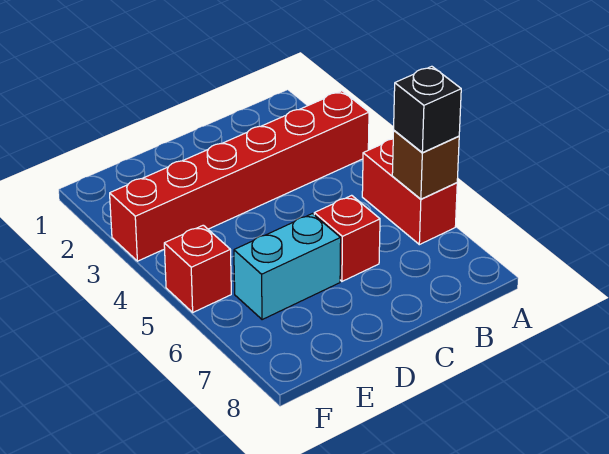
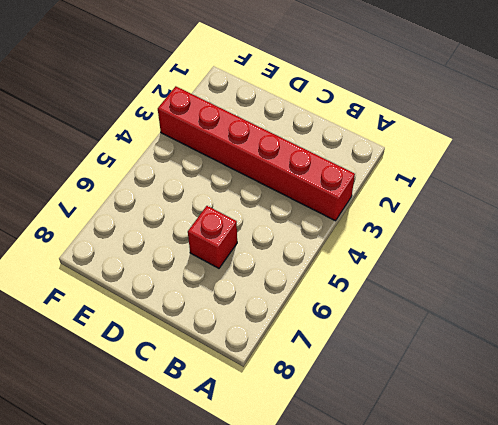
none -> red 1x2 brick [362,139,457,245]
none -> cyan 1x2 brick [234,214,341,320]

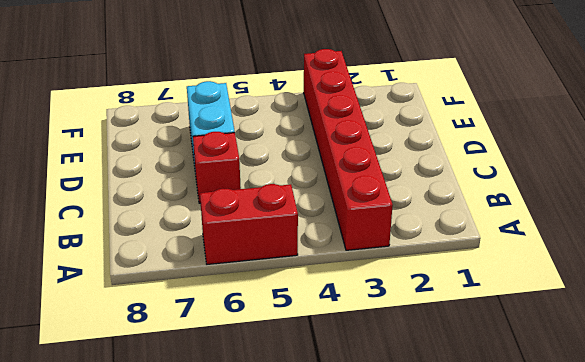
none -> red 1x1 brick [164,225,231,312]
none -> brown 1x1 brick [392,131,459,199]

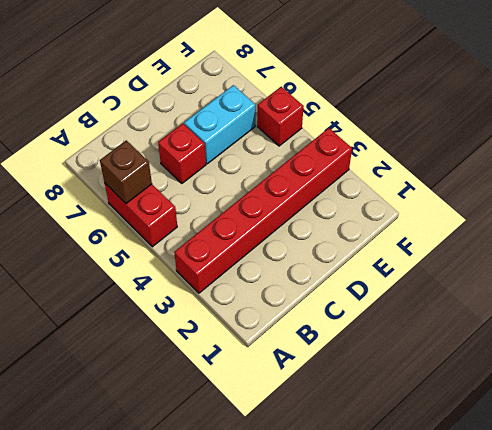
none -> black 1x1 brick [394,66,461,153]

